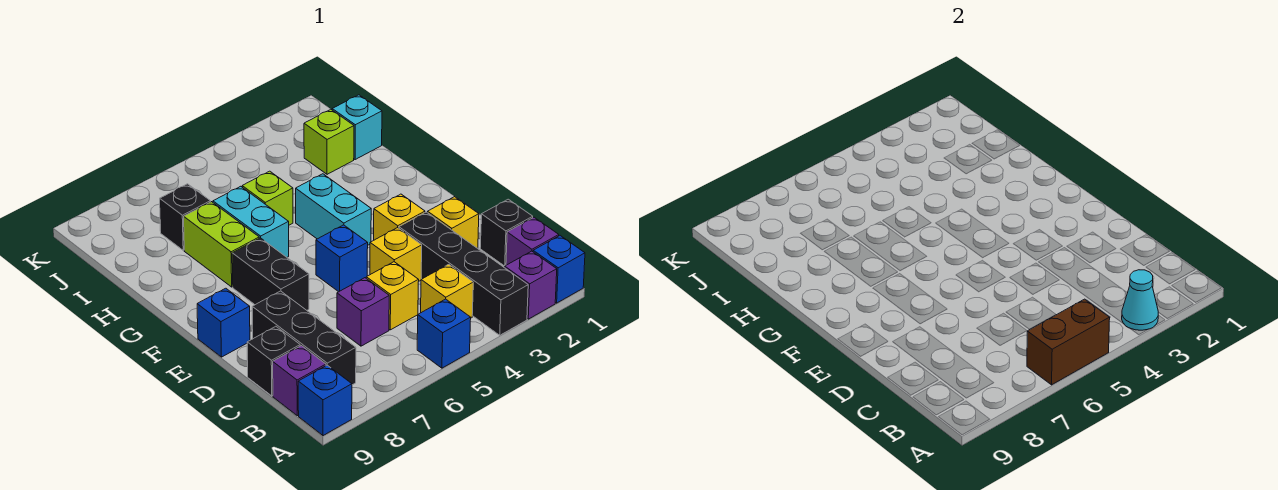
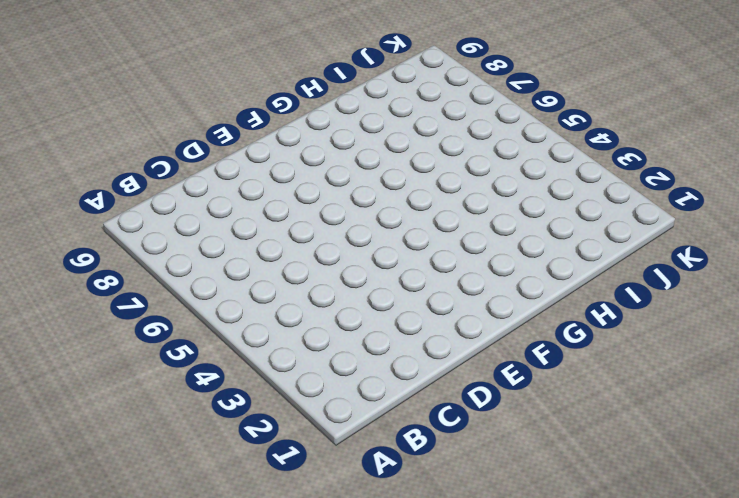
none -> blue 1x1 brick [533,236,585,303]
none -> purple 1x1 brick [505,251,557,319]
none -> black 1x4 brick [399,212,528,335]

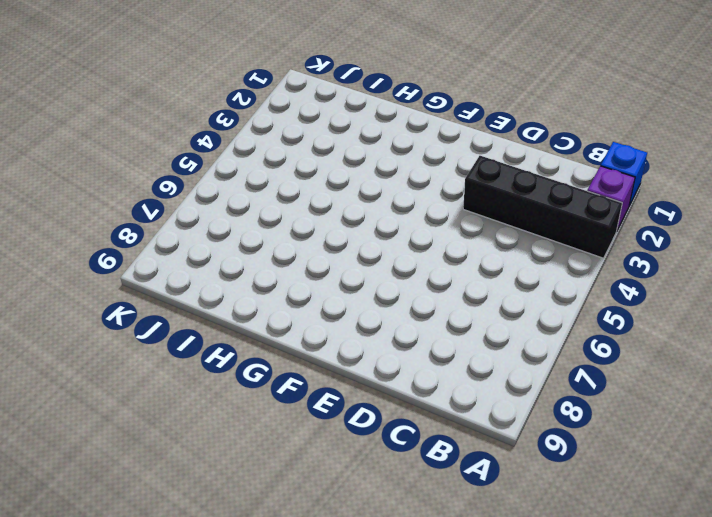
none -> blue 1x1 brick [417,299,471,368]
none -> blue 1x1 brick [298,365,352,436]
none -> purple 1x1 brick [506,217,559,265]

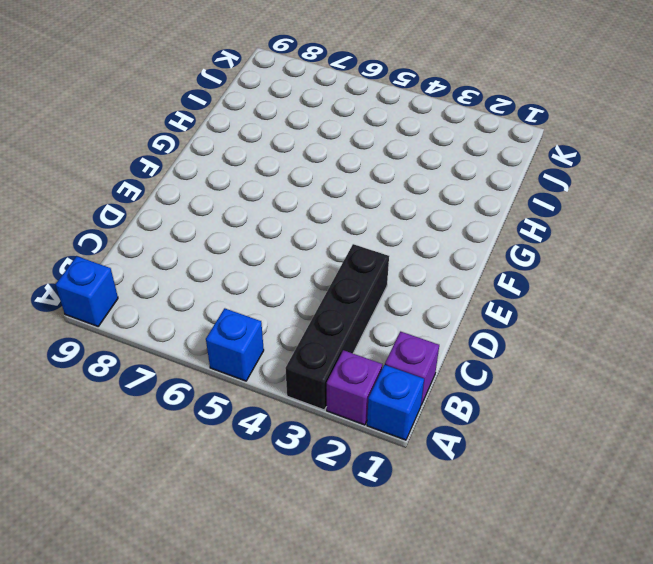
none -> yellow 1x1 brick [421,264,473,318]
none -> black 1x3 brick [252,291,356,385]
none -> purple 1x1 brick [273,346,326,416]

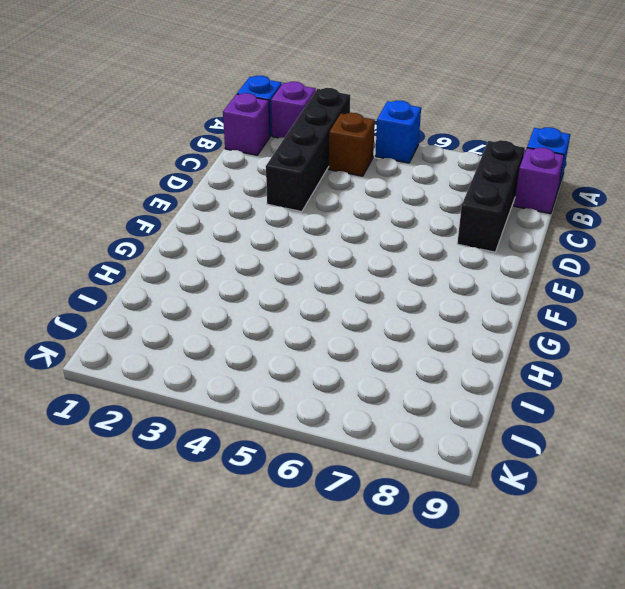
brown 1x1 brick [329,113,375,176] -> yellow 1x1 brick [421,264,473,318]
none -> black 1x1 brick [480,199,533,266]
none -> yellow 1x1 brick [366,262,419,330]
none -> purple 1x1 brick [337,278,389,346]

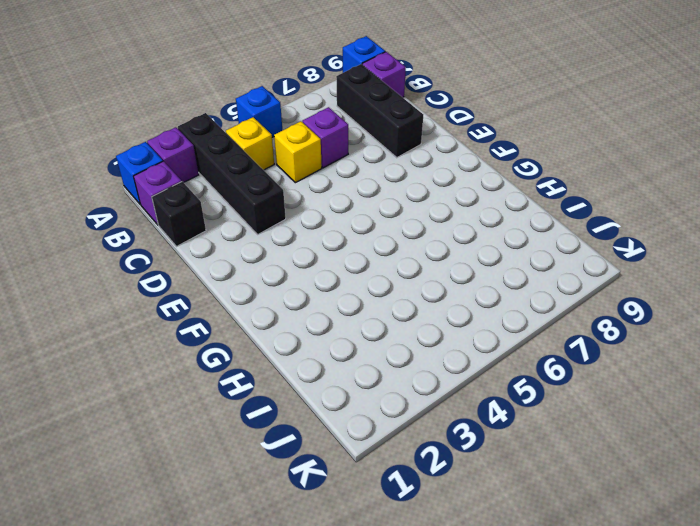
none -> black 1x1 brick [247,326,300,396]
none -> yellow 1x1 brick [428,197,479,248]
none -> yellow 1x1 brick [370,228,422,281]

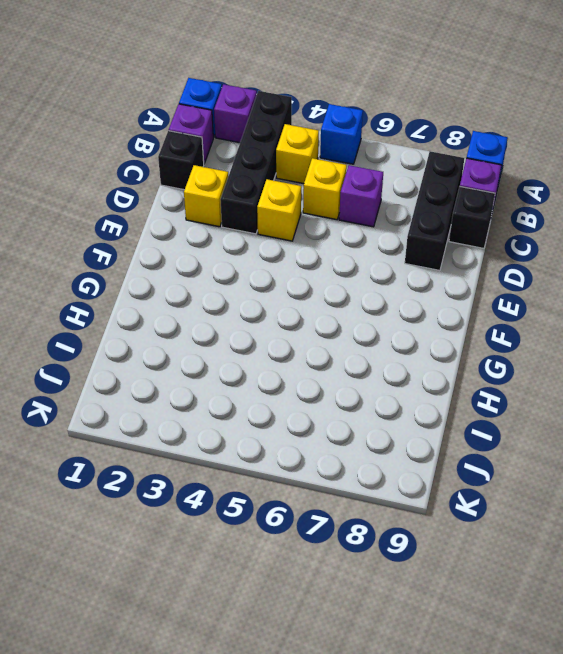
none -> yellow 1x1 brick [374,194,425,240]
none -> blue 1x1 brick [316,225,368,292]
none -> black 1x2 brick [232,238,309,310]

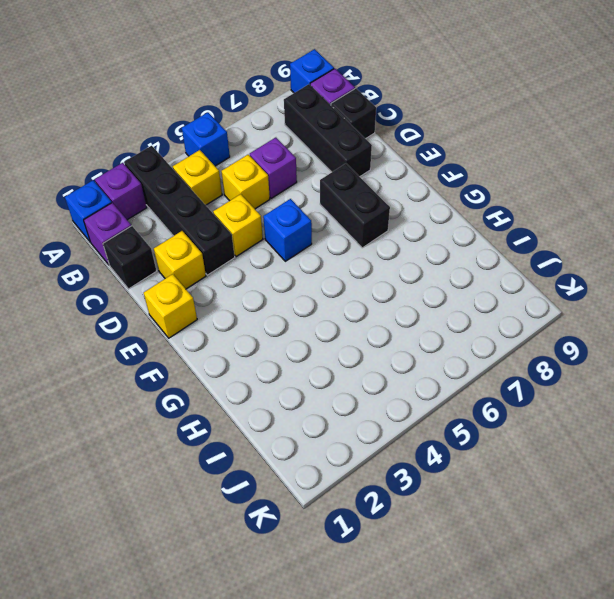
yellow 1x1 brick [144,274,197,338] -> yellow 1x1 brick moved to [374,194,425,240]
none -> blue 1x1 brick [197,288,250,357]
none -> cyan 1x2 brick [296,174,371,245]
none -> cyan 1x2 brick [213,186,289,257]

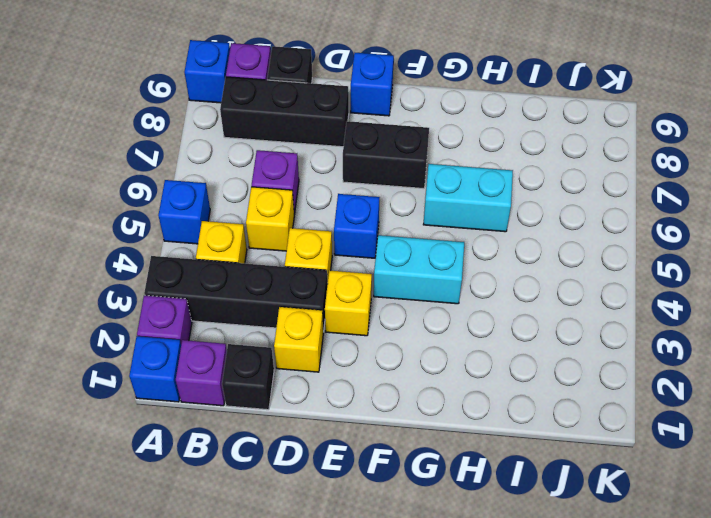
none -> lime 1x2 brick [184,202,259,287]
none -> lime 1x1 brick [242,171,293,225]
none -> cyan 1x1 brick [332,95,382,160]

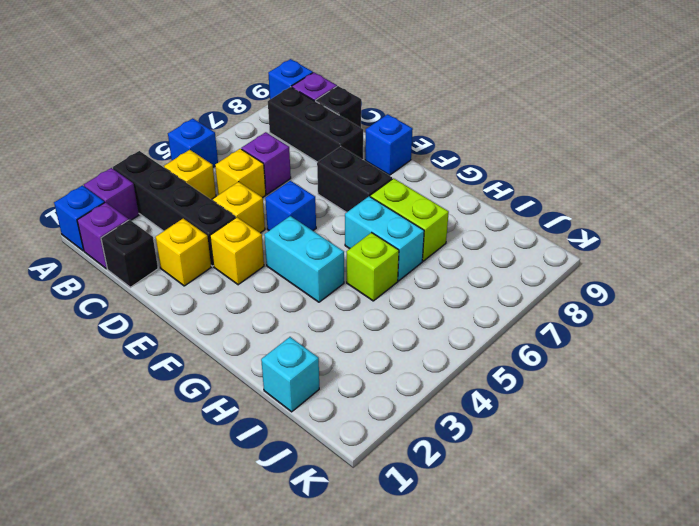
none -> lime 1x1 brick [304,109,354,174]
none -> black 1x1 brick [160,184,210,250]
none -> cyan 1x1 cone [1122,270,1158,330]

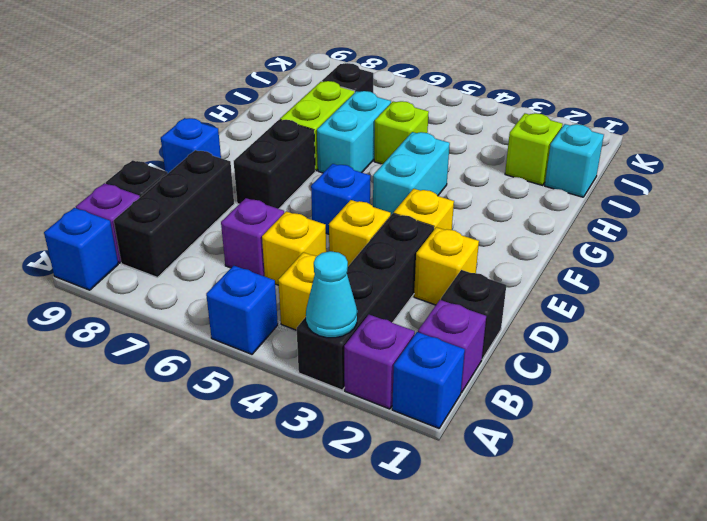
none -> brown 1x2 brick [1027,299,1110,385]

